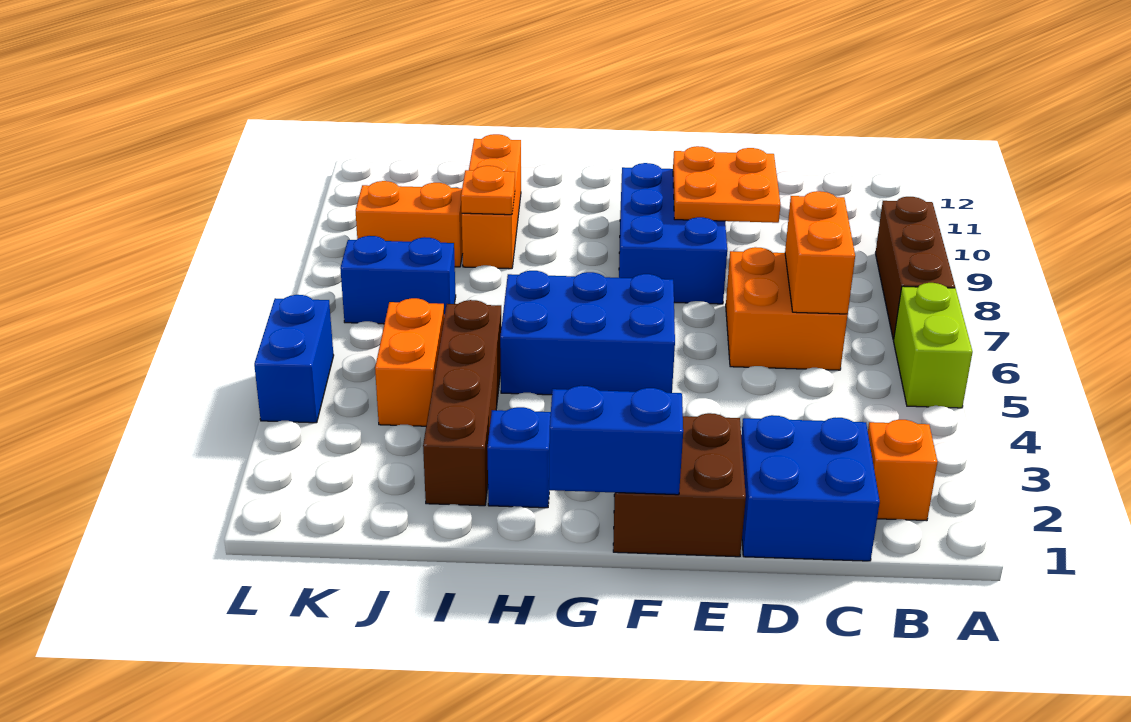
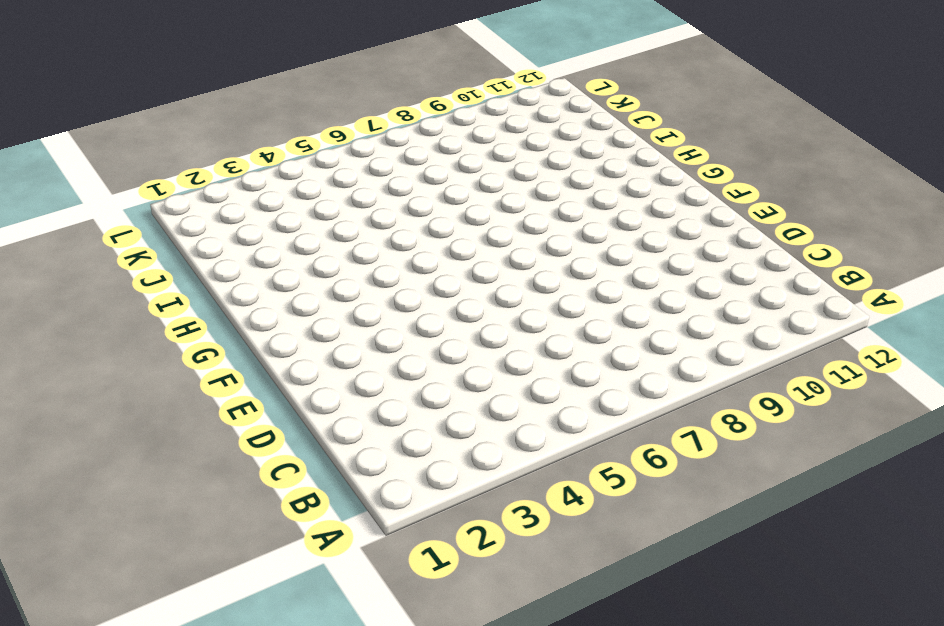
none -> lime 1x2 brick [893,283,973,408]
none -> brown 1x3 brick [875,197,955,339]
none -> orange 1x1 brick [868,420,938,521]

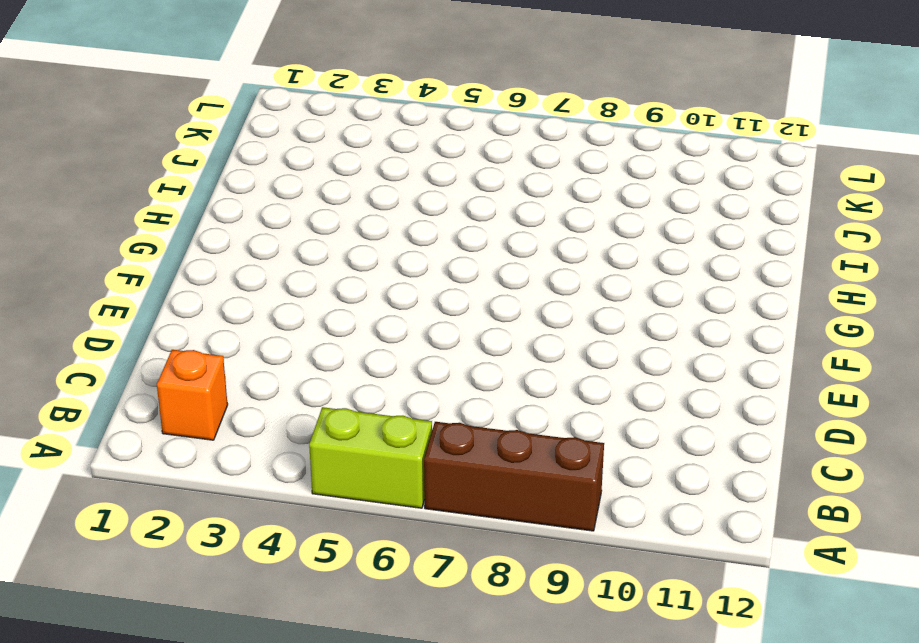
none -> blue 2x2 brick [741,415,880,561]
none -> orange 2x2 brick [726,247,848,370]
none -> brown 2x2 brick [613,413,746,557]

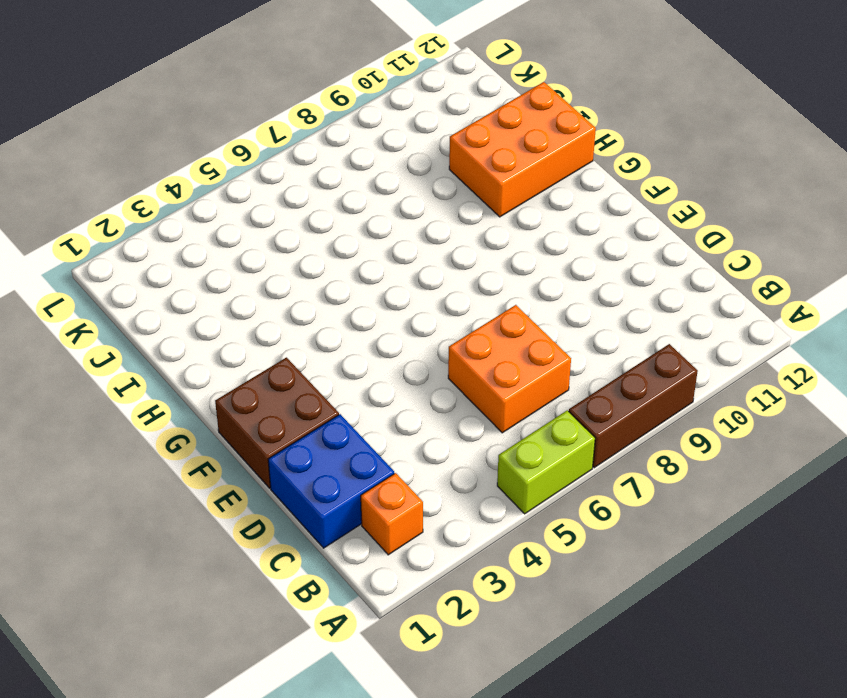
orange 2x3 brick [449,82,596,217] -> orange 1x3 brick [462,134,521,269]
none -> blue 2x3 brick [619,163,727,304]
none -> blue 2x3 brick [500,271,675,395]
none -> blue 1x1 brick [487,407,551,508]

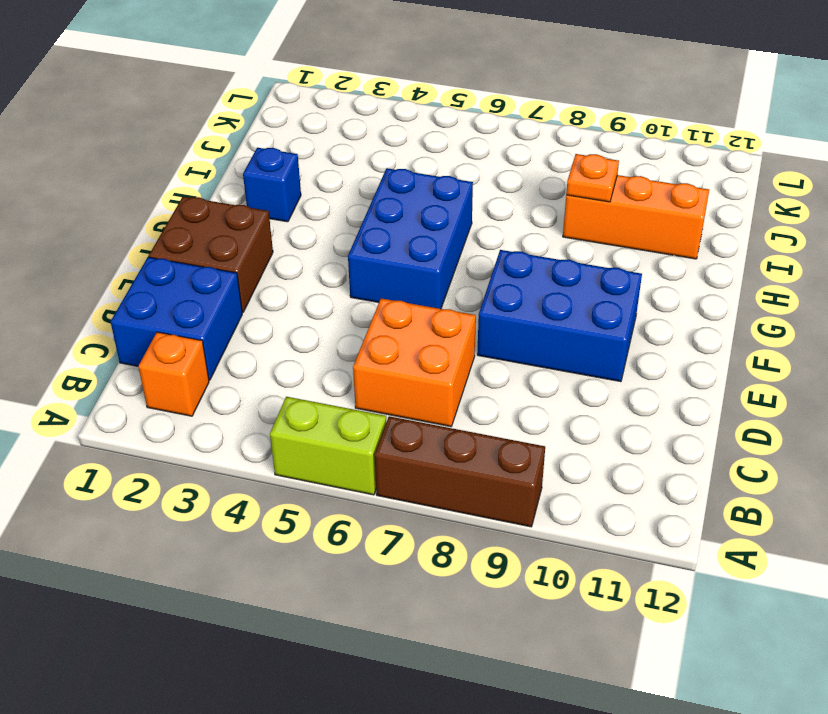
none -> brown 1x4 brick [423,300,502,506]
none -> orange 1x2 brick [375,298,444,426]
none -> blue 1x2 brick [340,236,456,324]

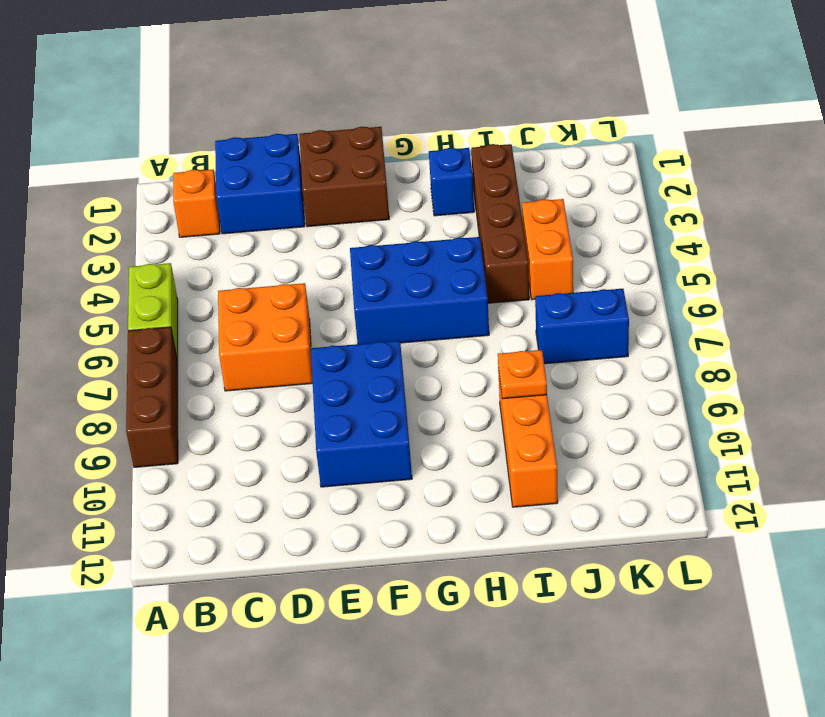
none -> orange 1x2 brick [356,181,463,267]
none -> blue 1x2 brick [254,295,334,423]
none -> orange 1x2 brick [785,191,855,314]

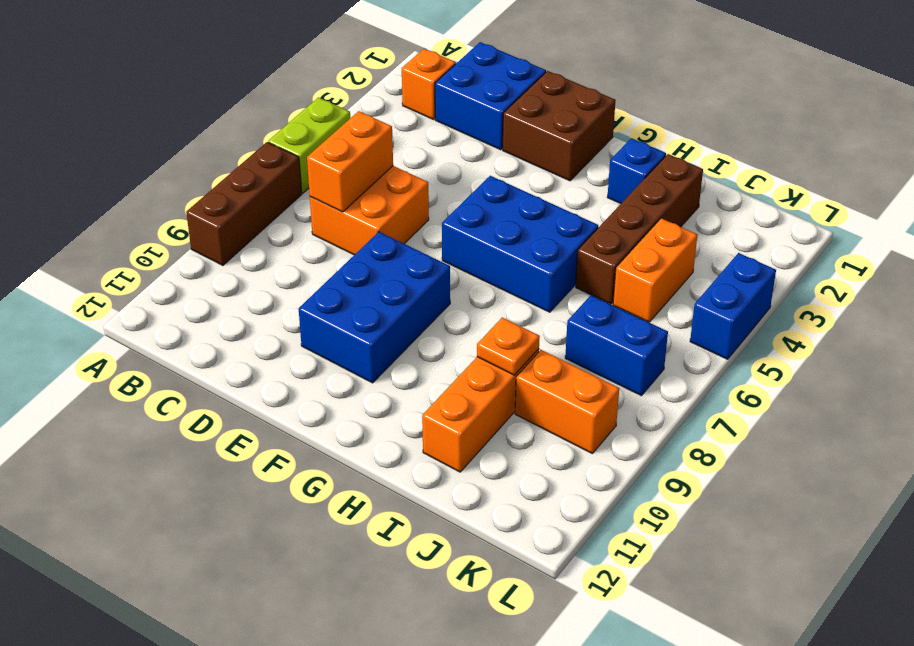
none -> orange 2x2 plate [673,146,780,223]
none -> blue 1x2 brick [549,386,683,495]

